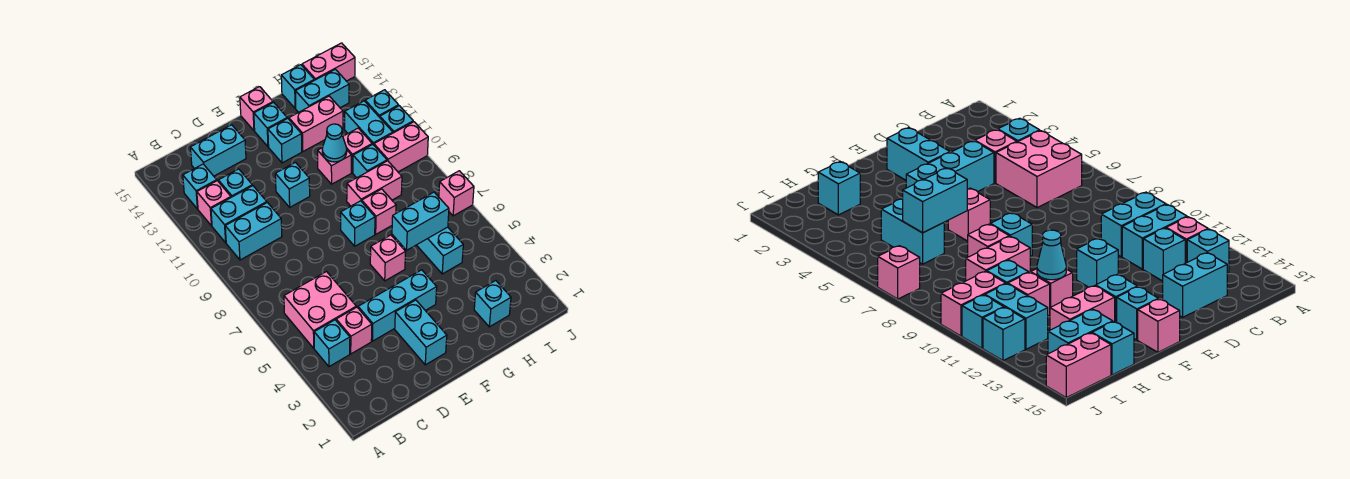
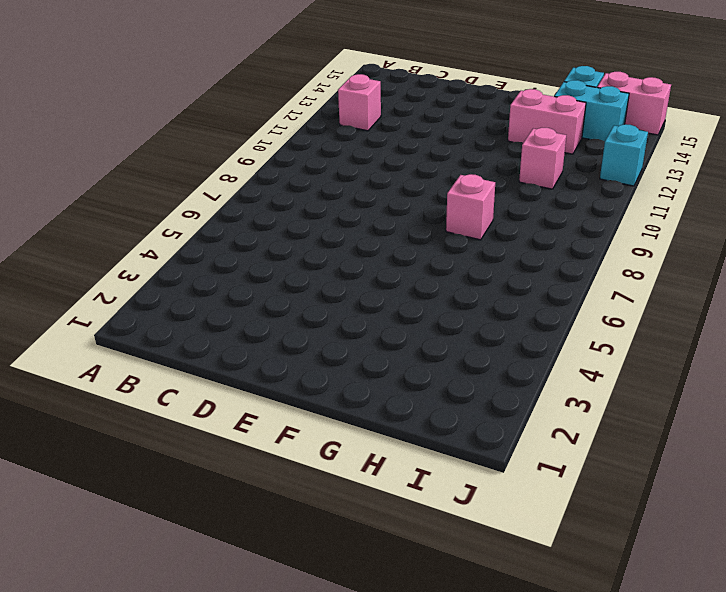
none -> cyan 1x1 brick [314,320,350,367]
none -> pink 2x2 brick [284,272,356,348]
none -> cyan 1x2 brick [225,203,282,260]
none -> cyan 1x2 brick [211,186,267,243]

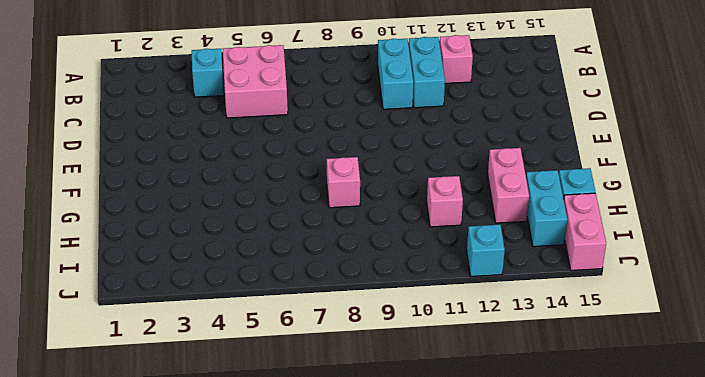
none -> cyan 1x1 brick [183,164,217,209]
none -> pink 1x1 brick [336,307,372,354]
none -> cyan 1x1 brick [218,169,252,197]
none -> cyan 1x2 brick [190,125,246,176]

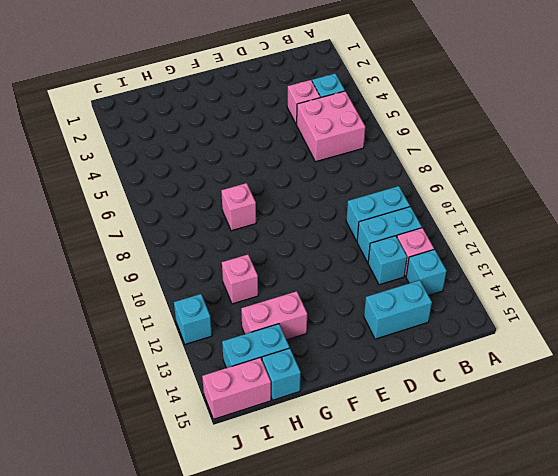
none -> cyan 1x3 brick [358,270,437,341]
none -> cyan 1x2 brick [395,300,447,365]
none -> cyan 1x1 brick [275,162,310,207]
none -> pink 1x1 brick [370,235,406,281]

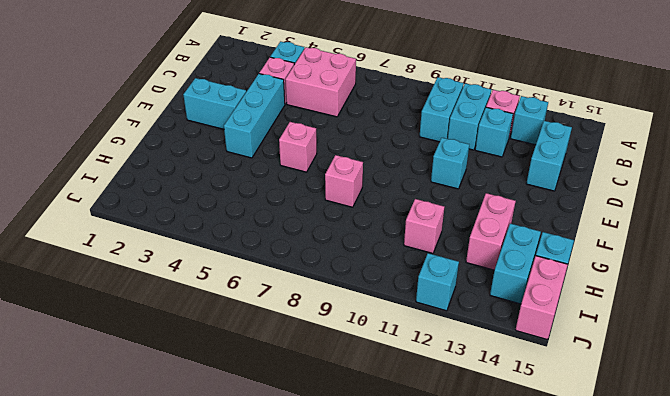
none -> cyan 1x1 brick [341,201,375,246]
none -> cyan 1x1 brick [268,118,302,163]
none -> cyan 1x1 brick [254,102,287,147]
none -> pink 1x1 brick [240,87,273,131]

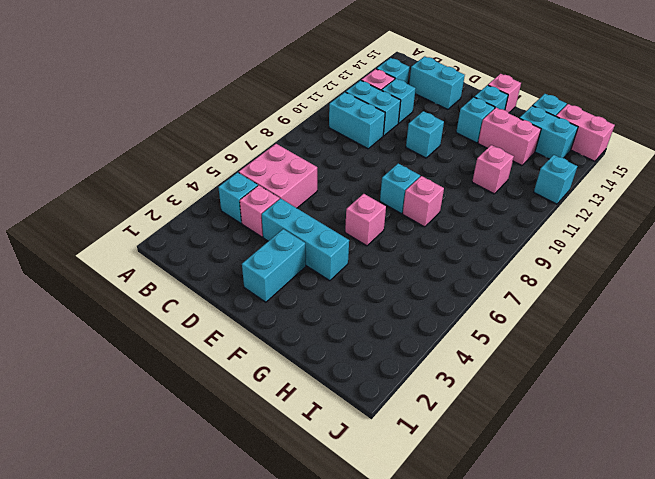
none -> pink 1x2 brick [347,161,402,206]
none -> pink 1x1 brick [318,148,351,184]
none -> cyan 1x1 brick [474,281,511,327]
none -> cyan 1x2 brick [417,227,463,274]

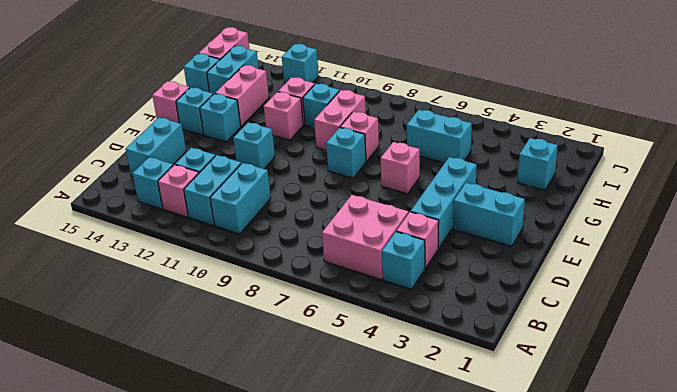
none -> pink 1x2 brick [374,122,428,172]
none -> cyan 1x2 brick [345,101,393,145]
none -> pink 1x1 brick [439,171,474,216]
none -> cyan 1x1 brick [380,106,413,133]

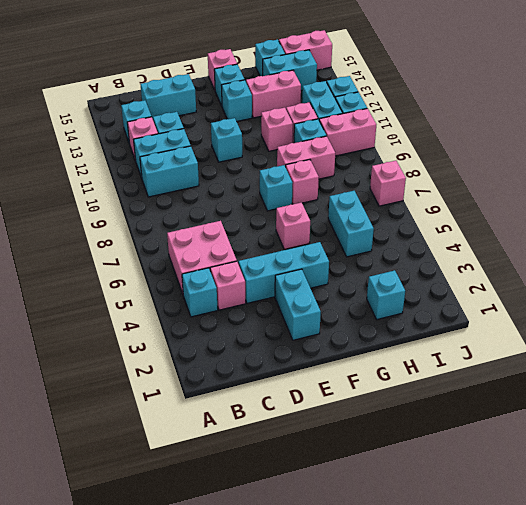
none -> cyan 1x2 brick [392,192,449,250]
none -> cyan 1x1 cone [322,124,347,162]

